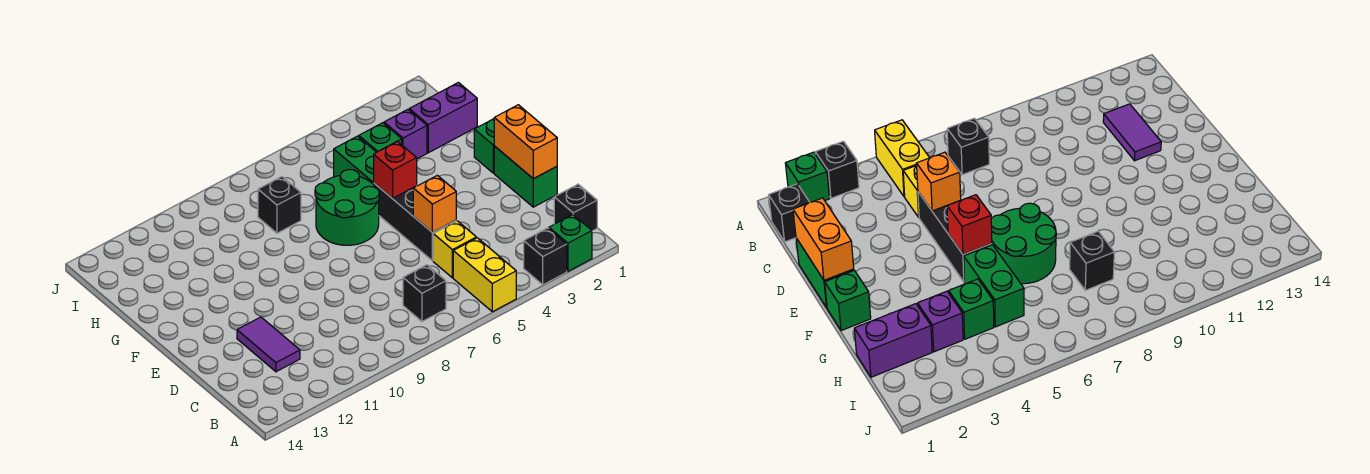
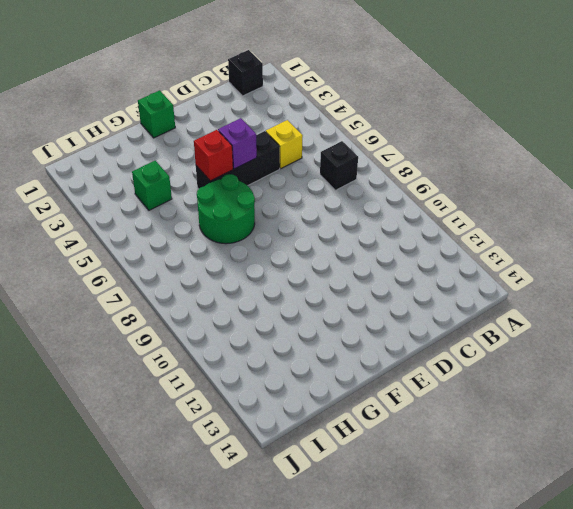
purple 1x1 brick [218,118,257,169] -> purple 1x1 brick moved to [384,109,427,159]
none -> green 1x1 brick [549,215,592,271]
none -> black 1x1 brick [524,228,567,285]
none -> yellow 1x2 brick [453,238,516,312]

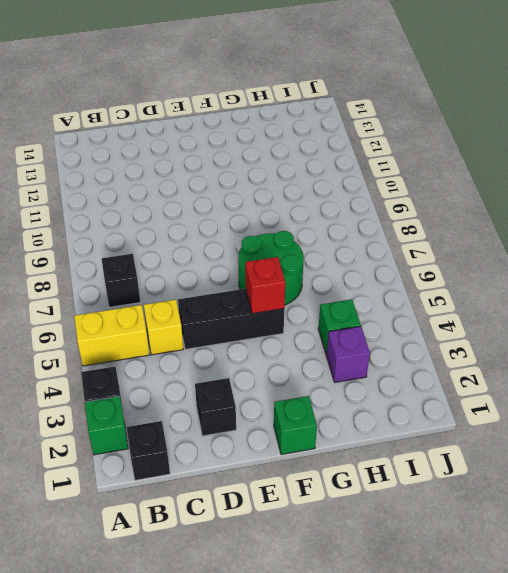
black 1x1 brick [195,378,236,436] -> black 1x1 brick moved to [258,177,301,233]
none -> purple 1x2 tile [237,317,300,372]
none -> green 1x2 brick [494,146,557,207]
none -> green 1x2 brick [334,136,377,185]

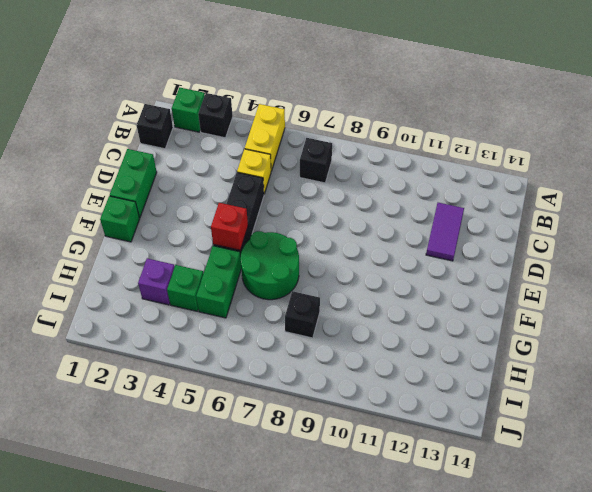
none -> purple 1x2 brick [409,83,477,153]
none -> orange 1x2 brick [494,105,557,179]
none -> orange 1x1 brick [413,175,456,232]

